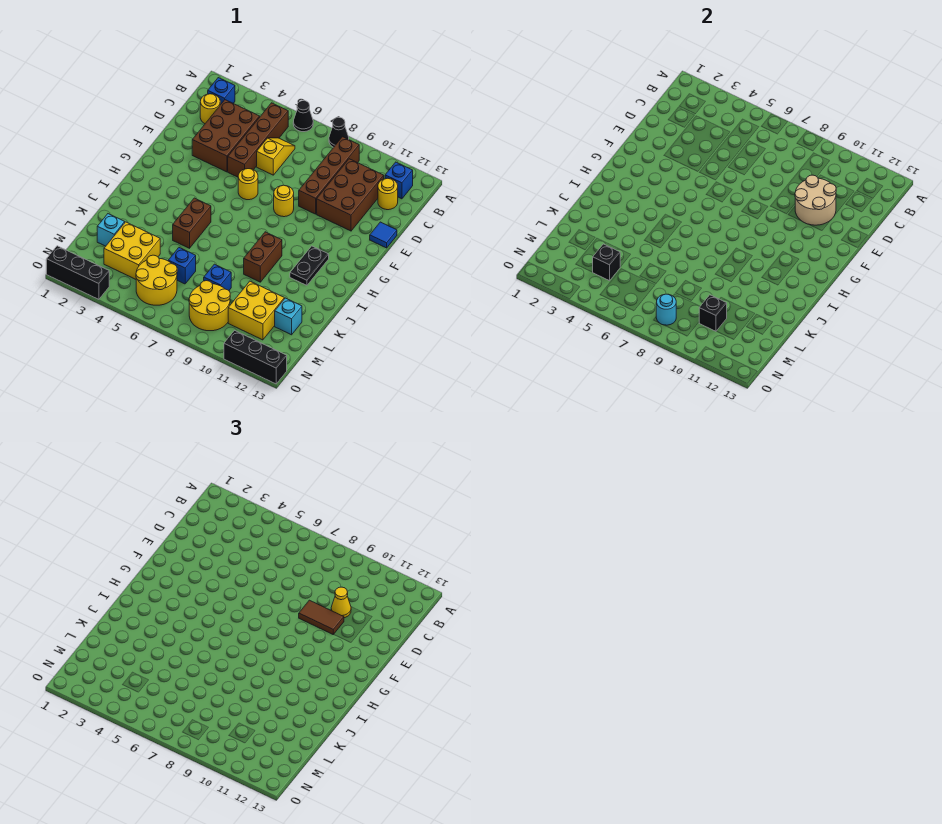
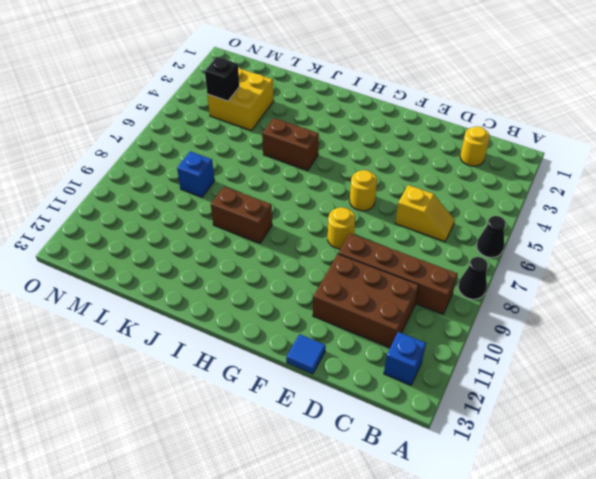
none -> blue 1x1 brick [208,78,235,105]
none -> brown 1x4 brick [228,103,288,177]
none -> brown 2x3 brick [192,100,260,172]
none -> yellow 1x1 round brick [378,179,398,210]

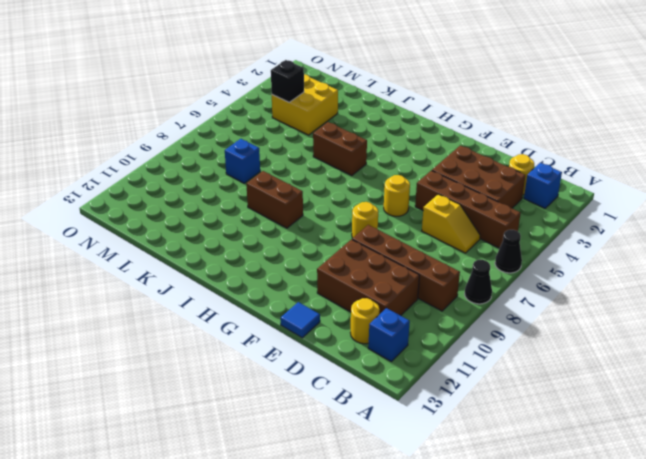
none -> black 1x2 plate [290,246,329,285]
none -> cyan 1x1 brick [97,214,125,246]
none -> blue 1x1 brick [168,248,196,284]
none -> yellow 2x2 brick [228,281,284,340]

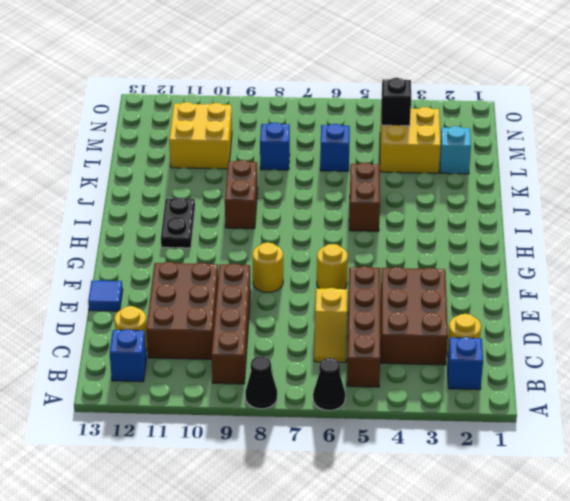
none -> cyan 1x1 brick [275,298,302,335]
none -> yellow 2x2 round brick [136,255,177,305]
none -> yellow 2x2 round brick [189,281,230,331]
none -> black 1x3 brick [46,246,109,299]

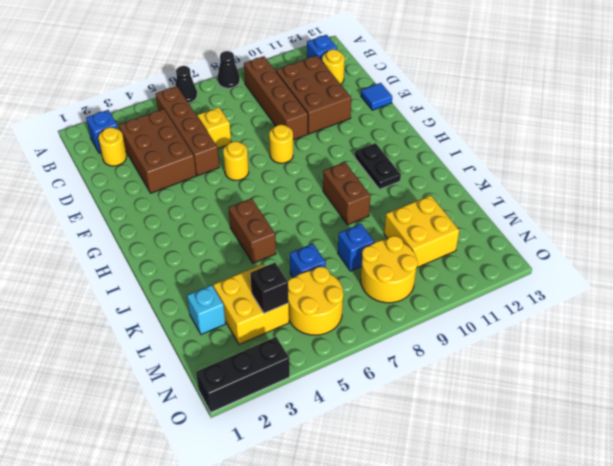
none -> cyan 1x1 brick [275,298,302,335]
none -> black 1x3 brick [224,331,287,384]
none -> tan 2x2 round brick [795,175,836,225]
none -> black 1x1 brick [699,295,727,331]

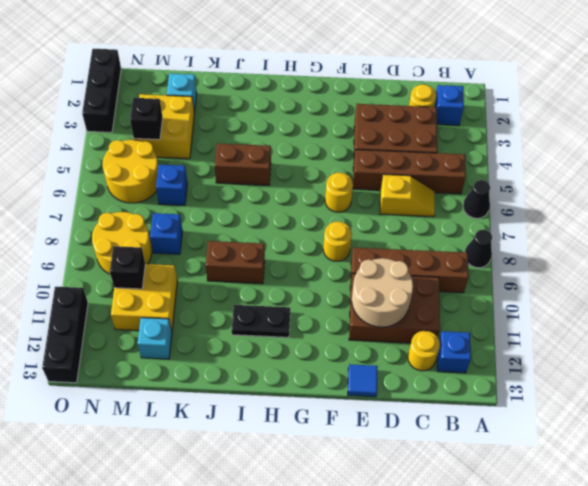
none -> cyan 1x1 round brick [656,294,676,325]
none -> yellow 1x1 cone [331,587,351,618]
none -> brown 1x2 tile [299,600,344,634]

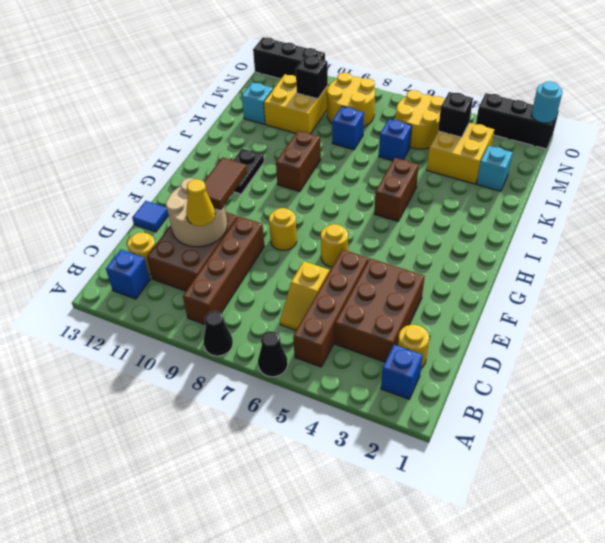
brown 1x2 tile [204,157,247,209] -> brown 1x2 tile turned to [299,600,344,634]
cyan 1x1 round brick [531,81,562,123] -> cyan 1x1 round brick moved to [656,294,676,325]

